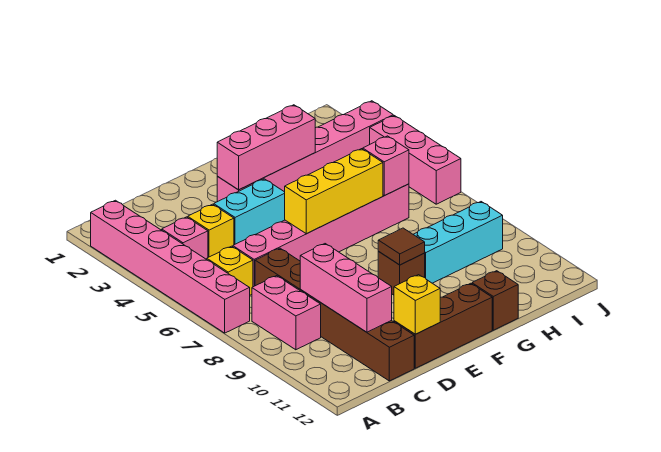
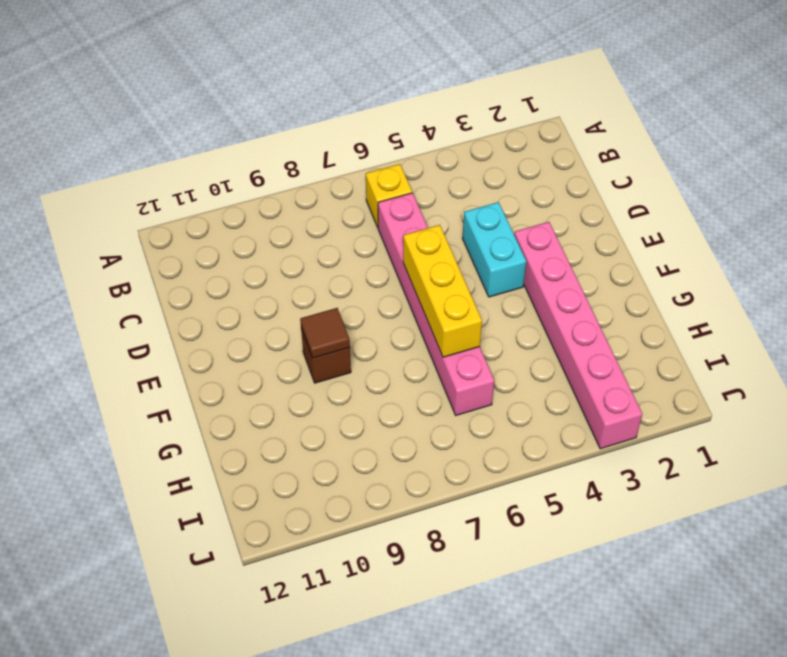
none -> pink 1x6 brick [91,200,250,333]
none -> pink 1x1 brick [162,217,208,259]
none -> pink 1x2 brick [252,276,321,350]

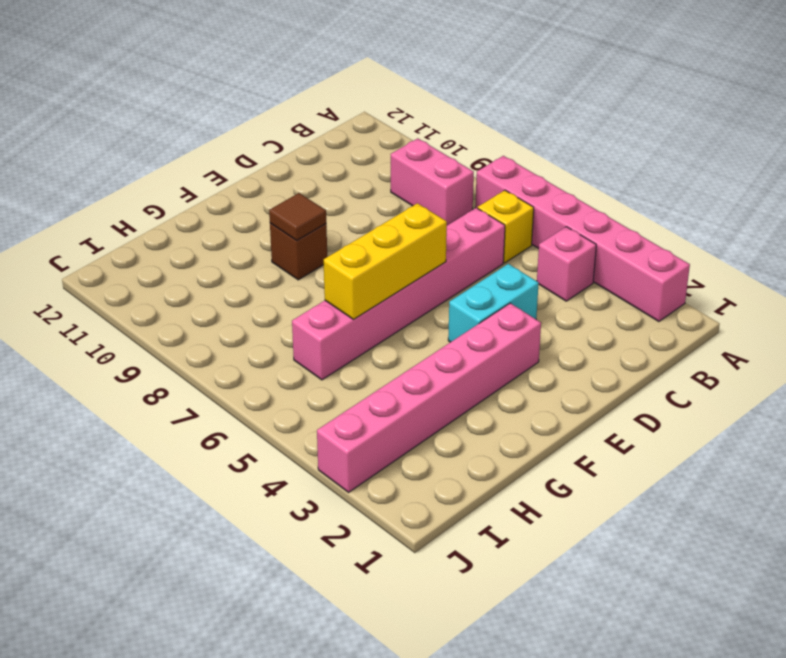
none -> yellow 1x1 brick [188,204,234,257]
none -> brown 1x6 brick [255,248,414,381]
none -> brown 1x3 brick [394,283,492,368]

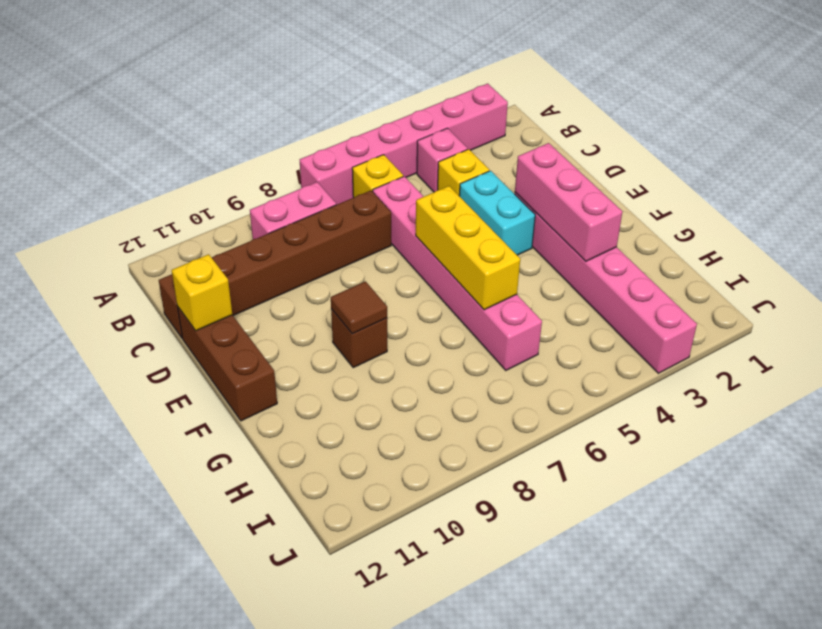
none -> cyan 1x3 brick [413,202,503,283]
none -> brown 1x1 brick [472,271,518,330]
none -> pink 1x3 brick [370,116,461,204]

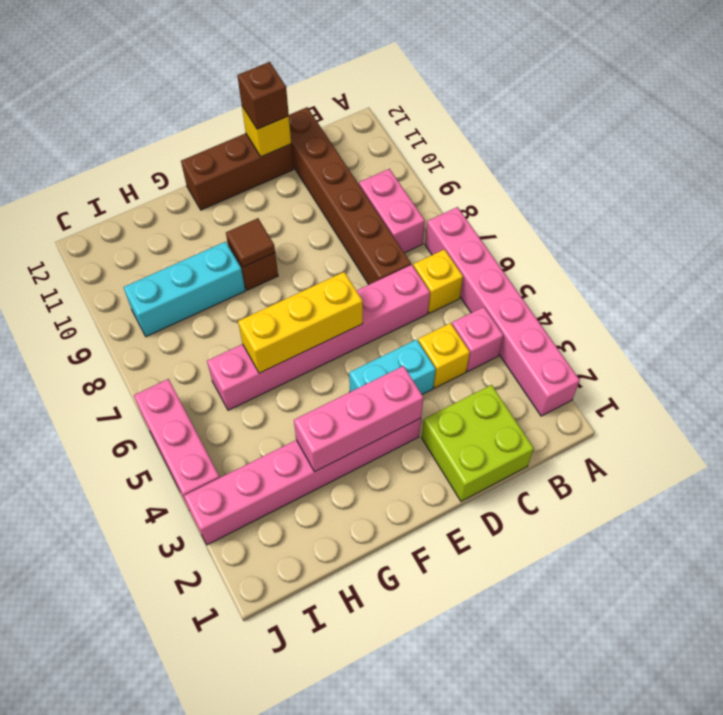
lime 2x2 brick [422,385,534,501] -> none
brown 1x1 brick [237,62,289,129] -> brown 1x1 brick moved to [472,271,518,330]
none -> pink 1x3 brick [300,244,392,332]
none -> pink 1x1 brick [363,136,409,196]

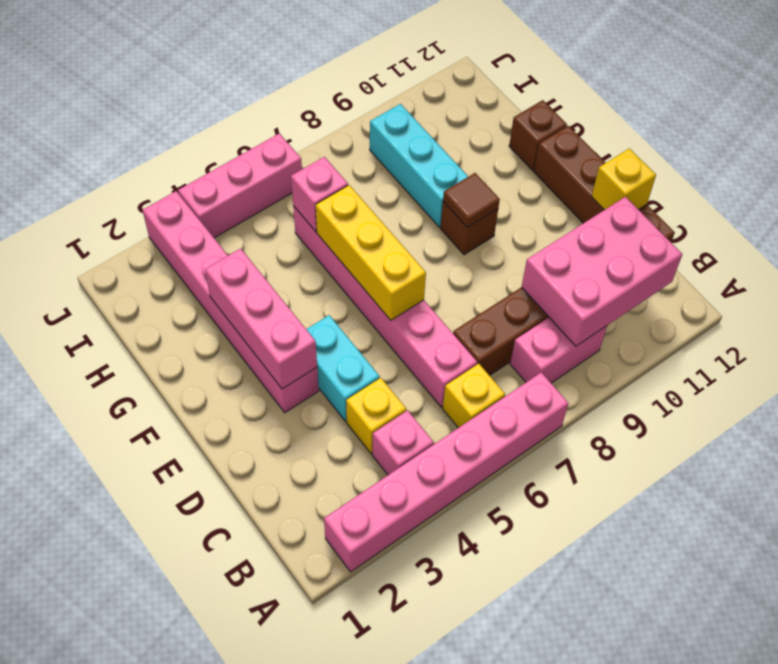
pink 2x3 brick [522,197,682,346] -> pink 1x3 brick [300,244,392,332]

